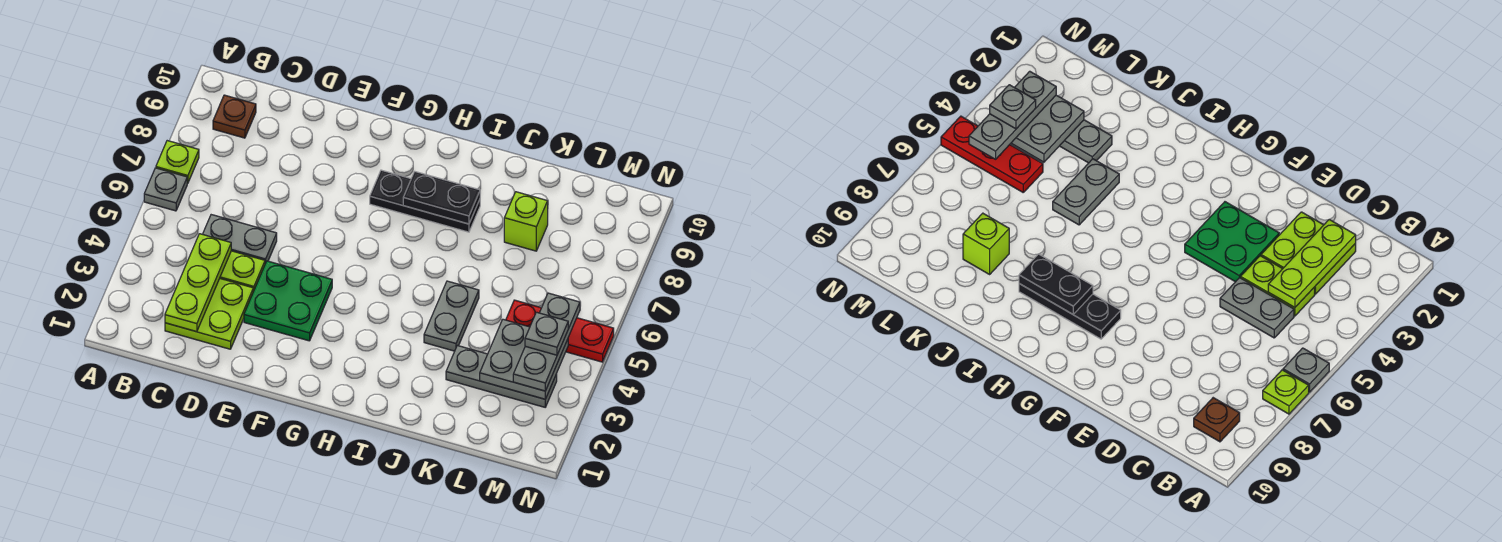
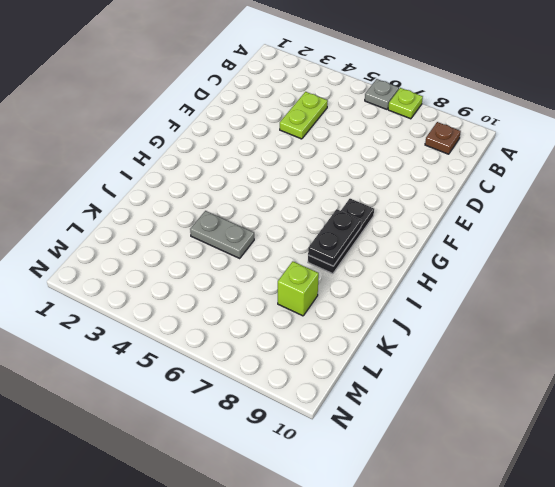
none -> lime 2x2 plate [165,279,253,349]
none -> grey 1x2 plate [203,215,277,264]
none -> green 2x2 plate [244,261,332,341]

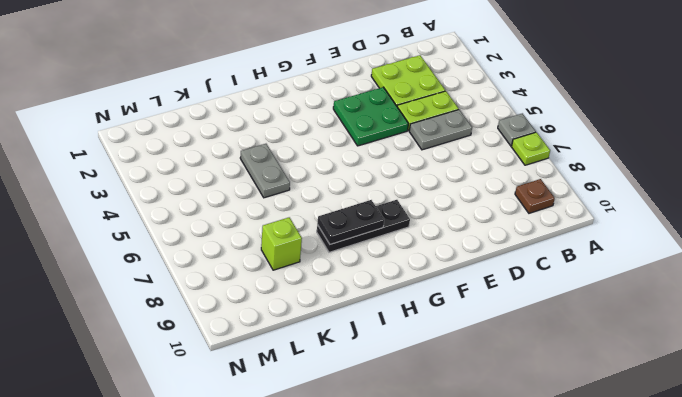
none -> grey 1x3 plate [446,346,557,407]
none -> red 1x3 plate [506,300,614,362]
none -> lime 1x3 plate [165,234,231,332]

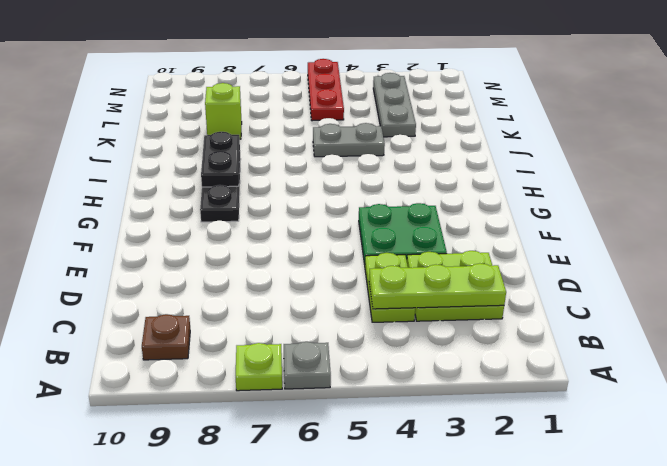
none -> grey 1x2 plate [203,215,277,264]
none -> grey 2x2 plate [480,319,568,399]
none -> grey 1x3 plate [513,293,580,391]

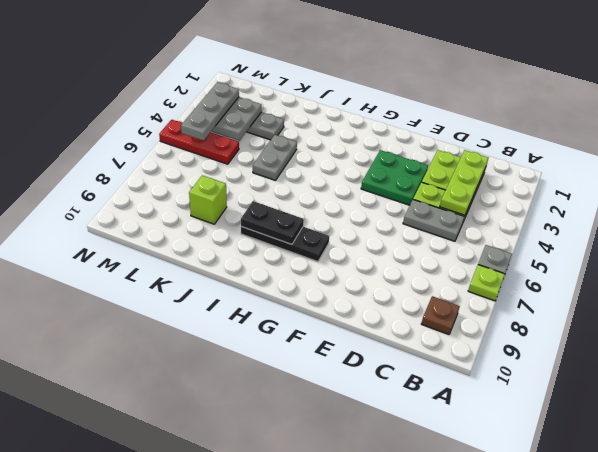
none -> grey 1x1 plate [525,312,568,355]

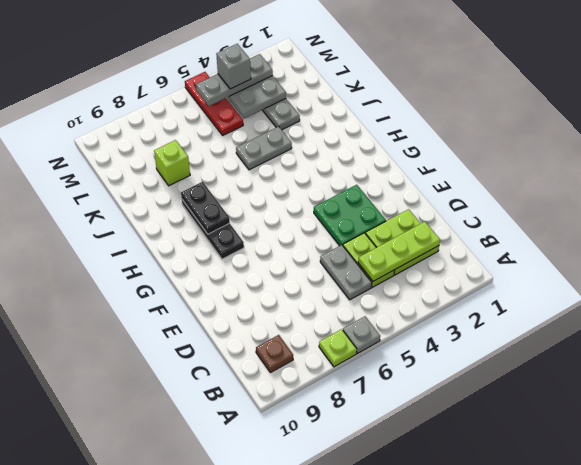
grey 1x1 brick [216,44,251,89] -> grey 1x1 plate [525,312,568,355]

